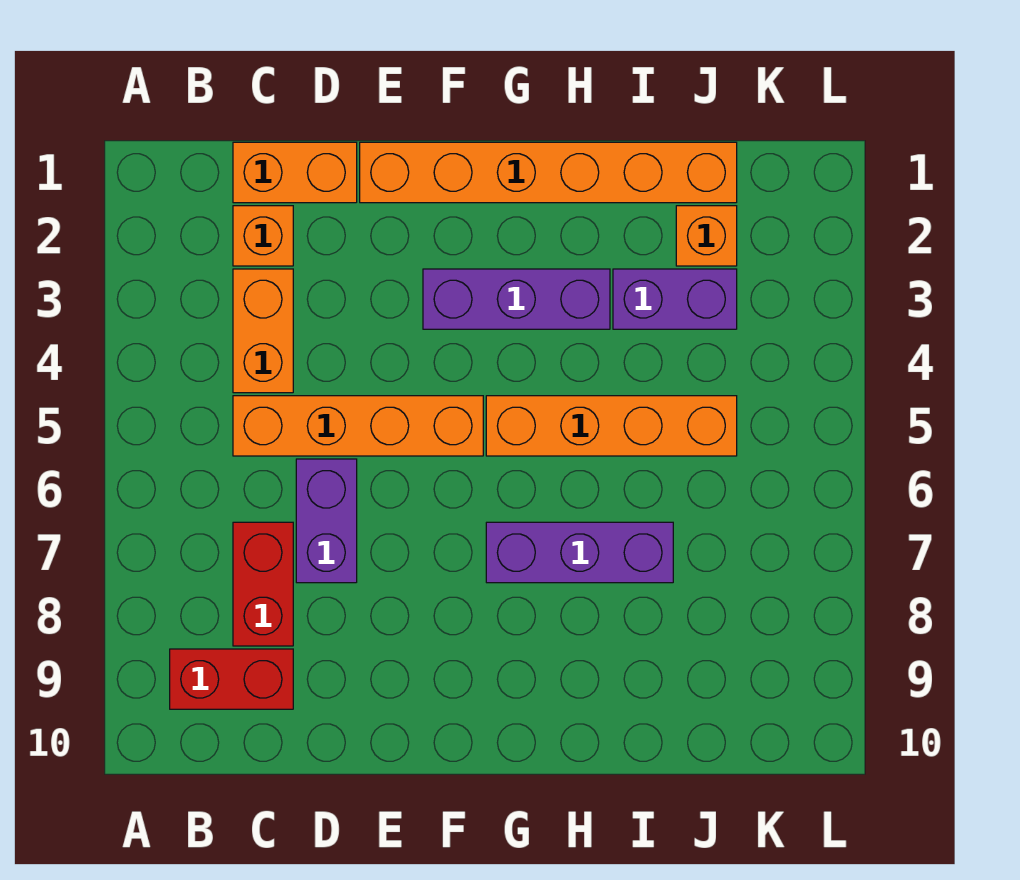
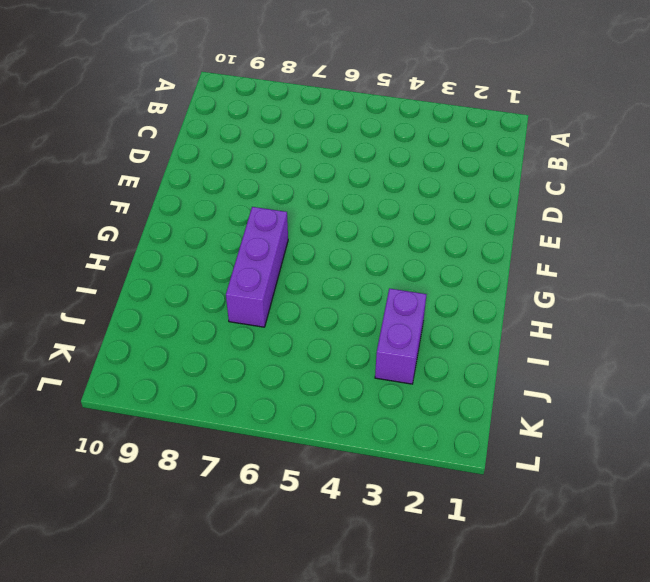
none -> red 1x2 brick [170,649,293,709]
none -> orange 1x2 brick [233,142,357,203]
none -> orange 1x1 brick [233,206,293,266]

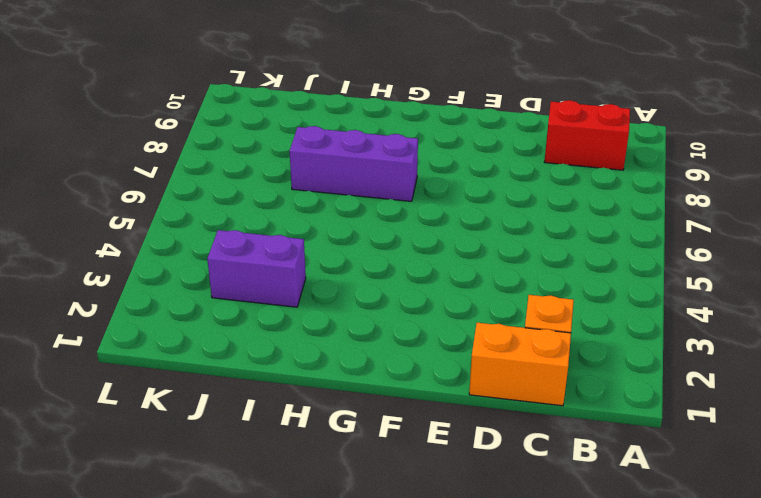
none -> orange 1x2 brick [233,269,293,393]
none -> orange 1x4 brick [233,396,483,456]
none -> red 1x2 brick [233,522,293,646]

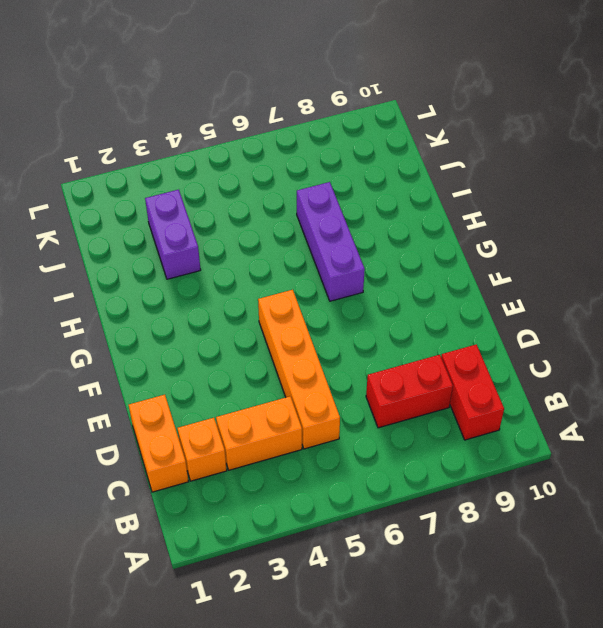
none -> purple 1x2 brick [296,459,357,583]
none -> orange 1x6 brick [360,142,737,203]
none -> purple 1x3 brick [423,269,610,329]

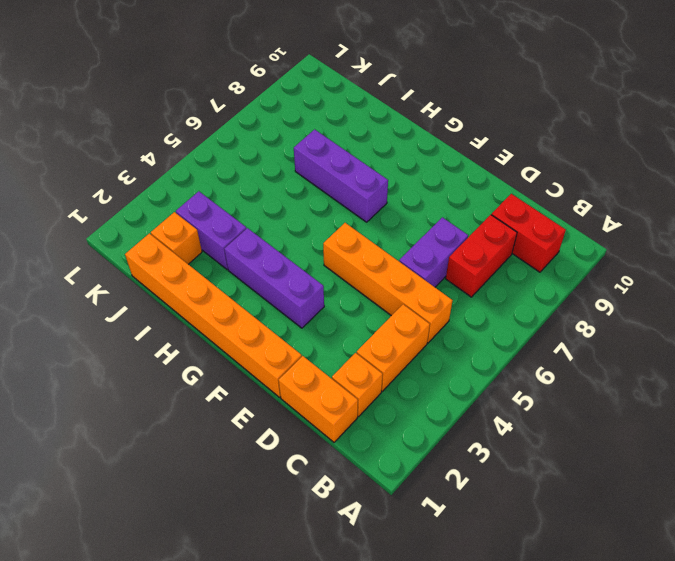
none -> orange 1x4 brick [486,396,737,456]

